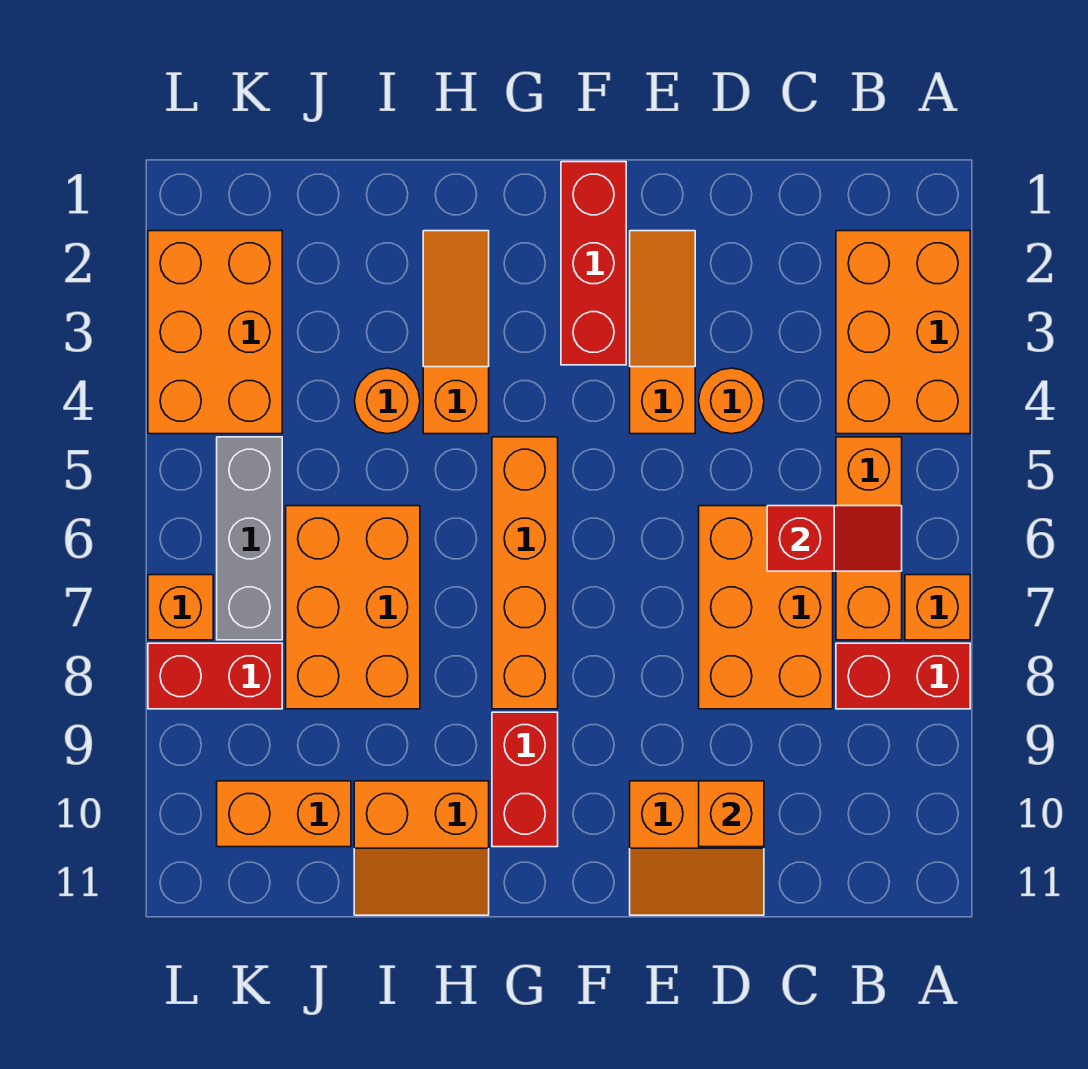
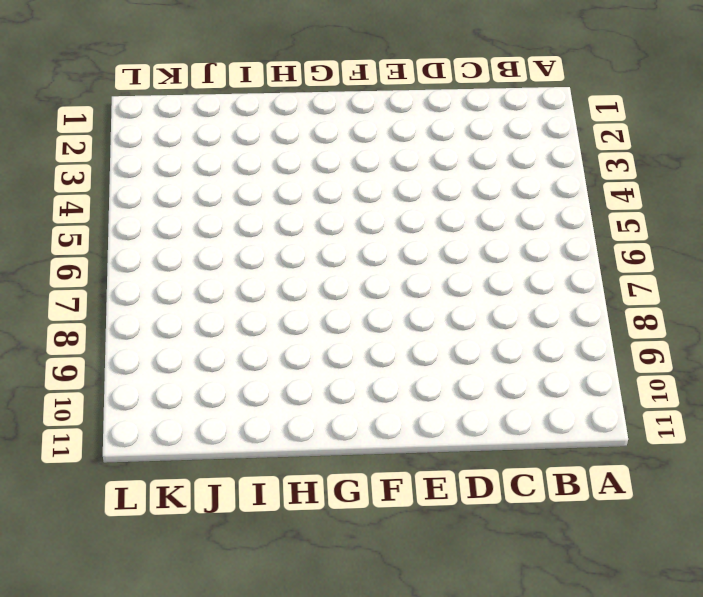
none -> orange 2x3 brick [836,231,970,434]
none -> orange 1x1 brick [905,575,970,640]
none -> red 1x2 brick [836,643,970,709]

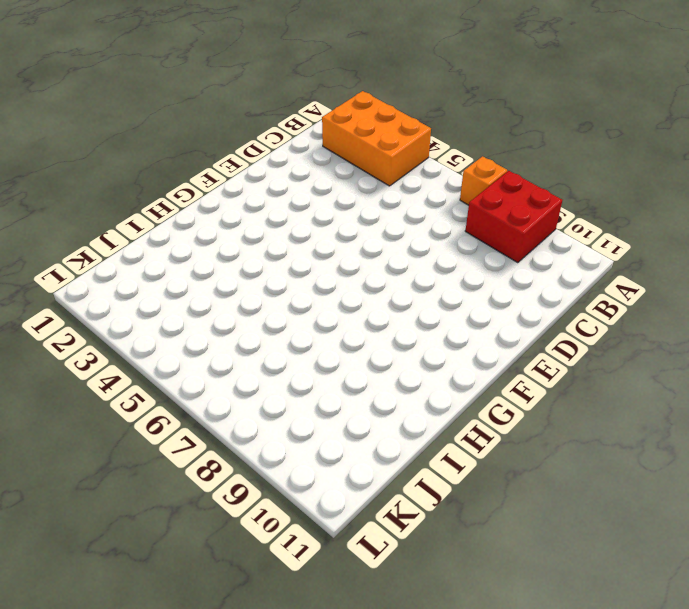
red 2x2 brick [465,171,562,263] -> red 1x2 brick [836,643,970,709]
none -> orange 1x3 brick [836,437,902,640]
none -> orange 2x3 brick [699,506,833,709]
none -> orange 1x1 round brick [699,368,764,434]

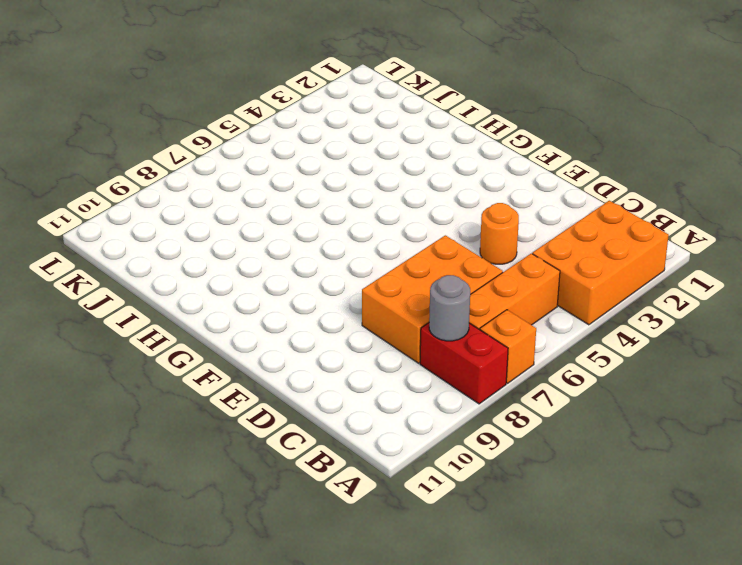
grey 1x1 round brick [429,275,470,341] -> none
none -> orange 2x2 slope [630,781,764,915]
none -> orange 1x3 slope [630,231,695,434]
none -> red 1x3 brick [561,162,626,365]

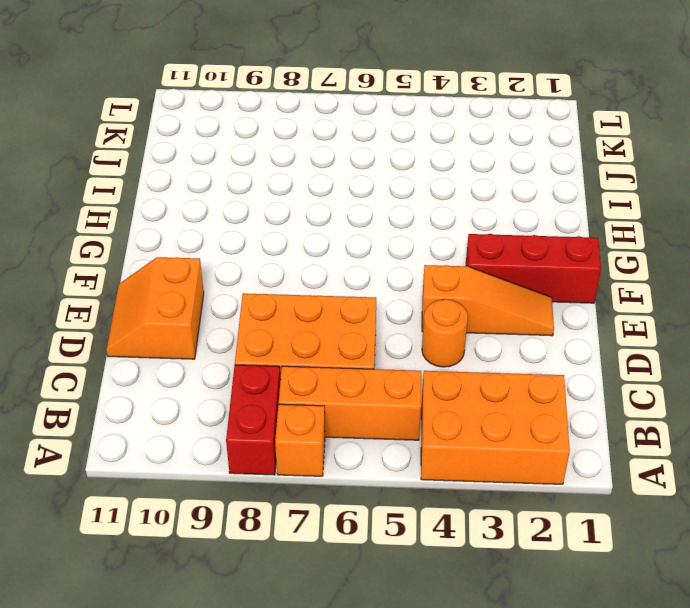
none -> orange 1x4 brick [492,437,558,709]
none -> red 1x2 brick [492,712,558,847]
none -> orange 1x3 slope [423,231,489,434]

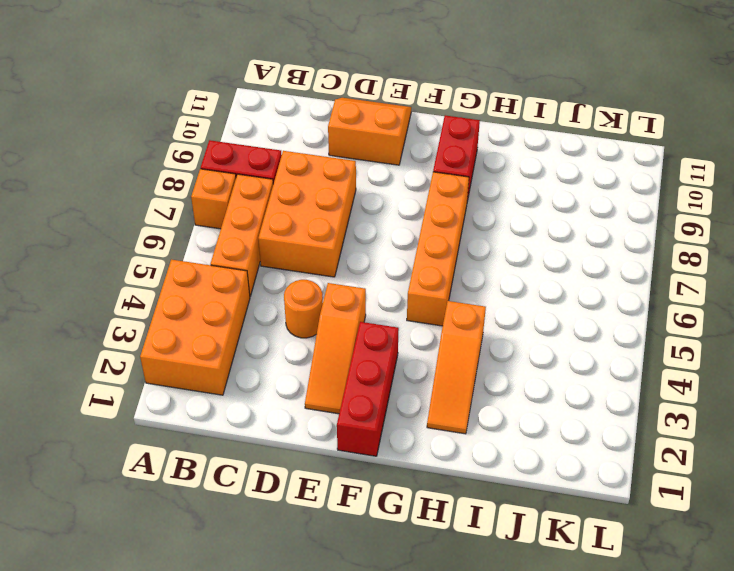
none -> orange 2x2 slope [354,781,489,915]
none -> orange 1x1 round brick [355,368,420,434]
none -> orange 2x3 brick [286,506,420,709]

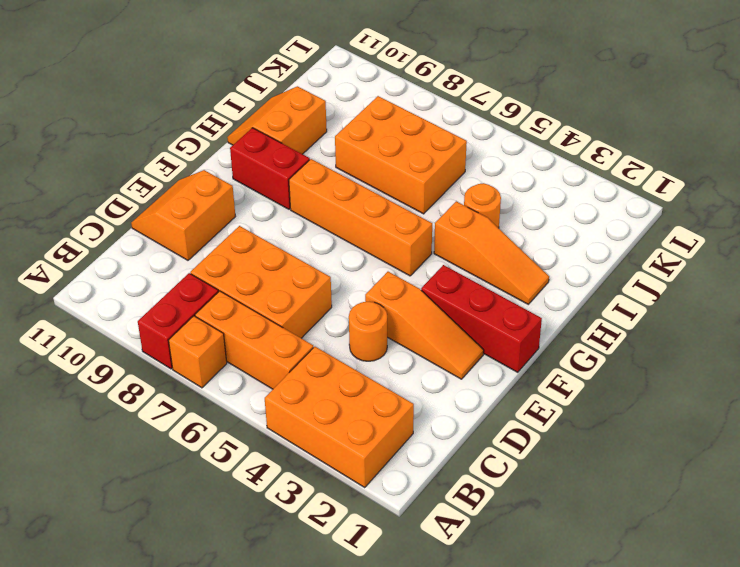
none -> orange 1x2 brick [217,781,351,847]
none -> orange 2x3 brick [148,231,282,434]
none -> grey 1x3 brick [217,437,282,640]

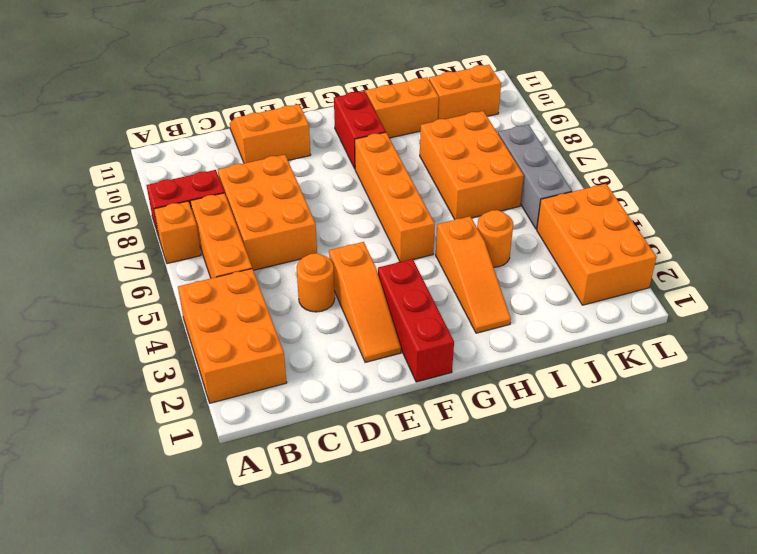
none -> red 1x2 brick [148,643,282,709]
none -> orange 1x1 brick [148,575,213,640]
none -> red 1x2 slope [767,506,902,571]

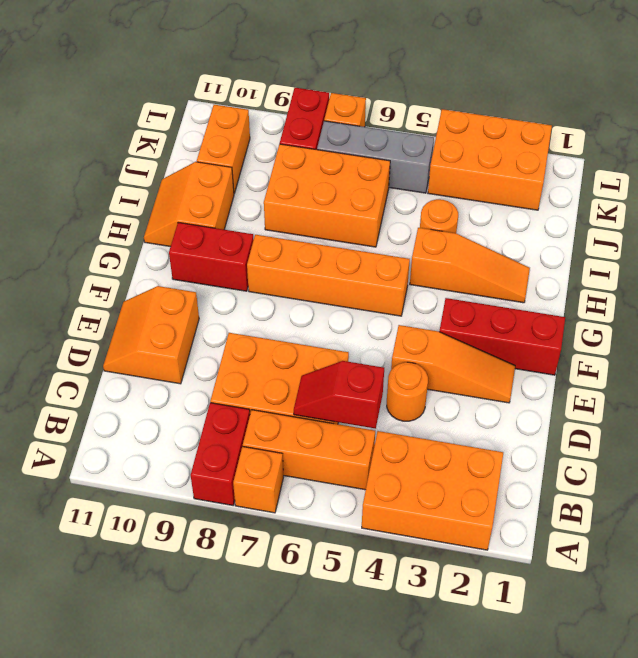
red 1x2 slope [294,361,384,429] -> red 1x2 slope turned to [767,506,902,571]
none -> orange 1x1 brick [699,781,764,847]

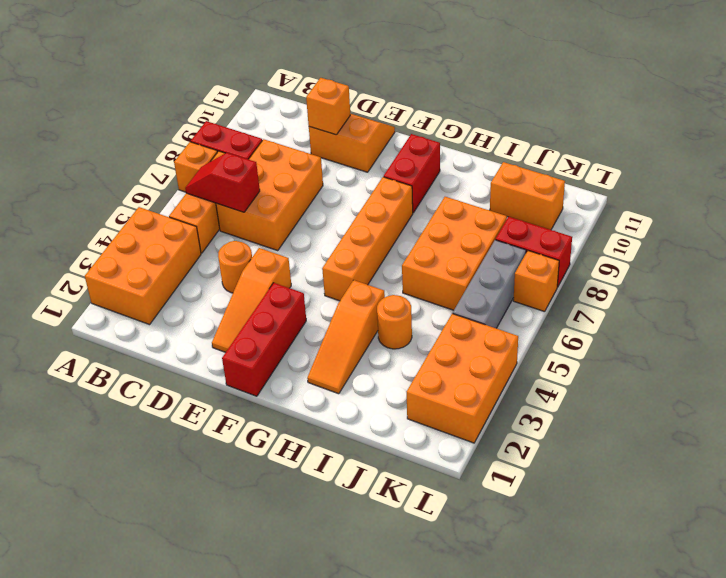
none -> orange 2x2 slope [354,781,489,915]

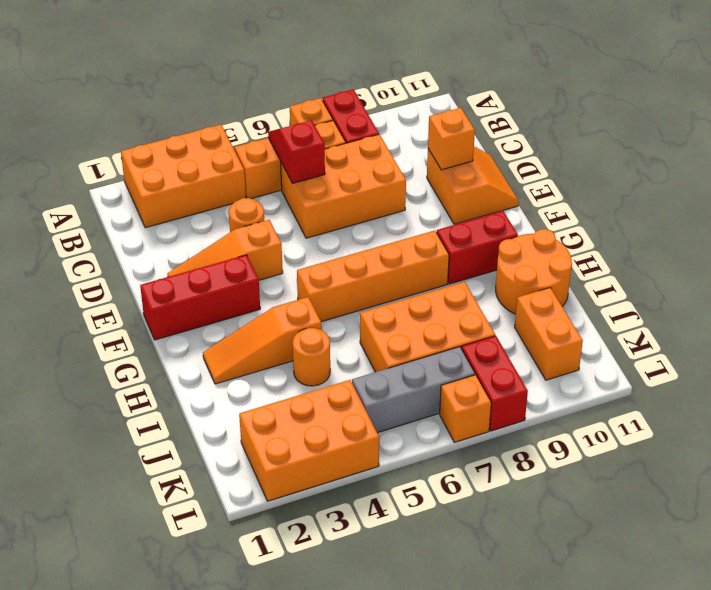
orange 2x2 round brick [496,229,572,314] -> orange 2x2 slope [354,781,489,915]

